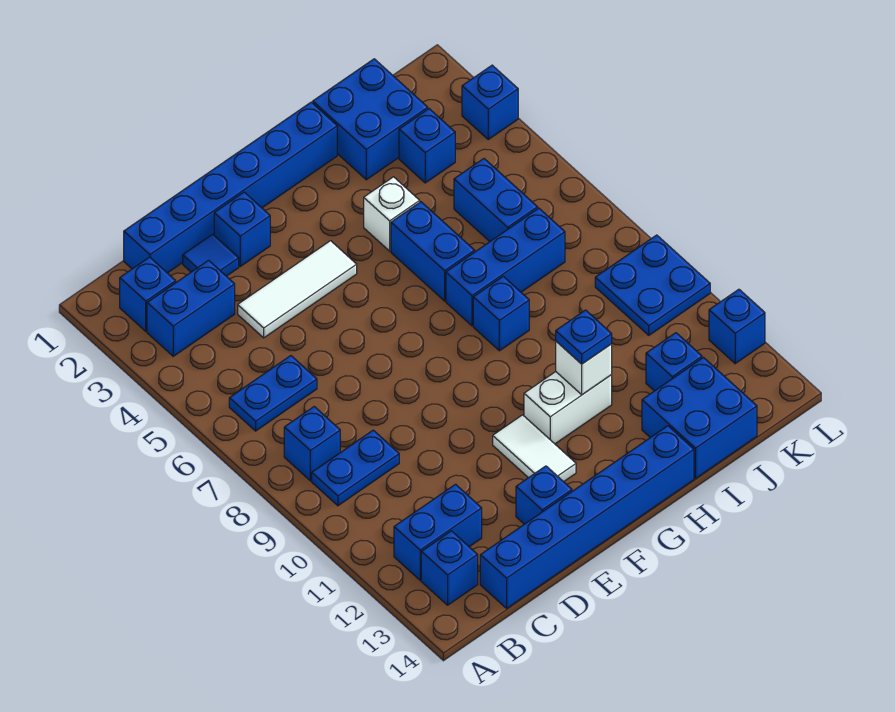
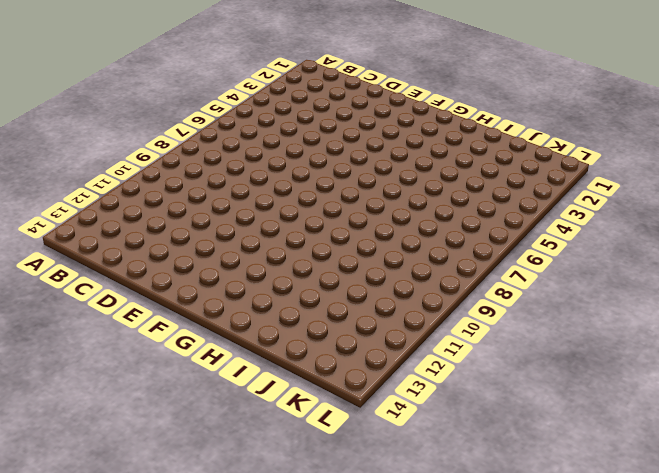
none -> blue 1x1 brick [120,257,176,331]
none -> blue 1x2 brick [147,260,235,356]
none -> blue 1x2 plate [229,356,317,431]

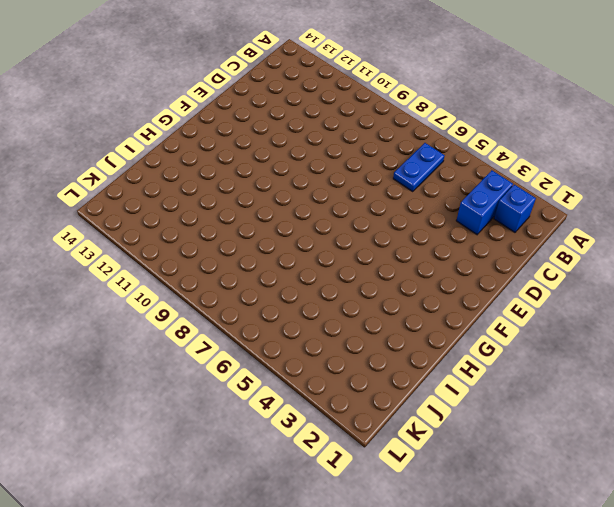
none -> blue 1x1 brick [284,407,340,481]
none -> blue 1x2 plate [312,430,399,506]
none -> blue 1x2 brick [394,484,482,580]

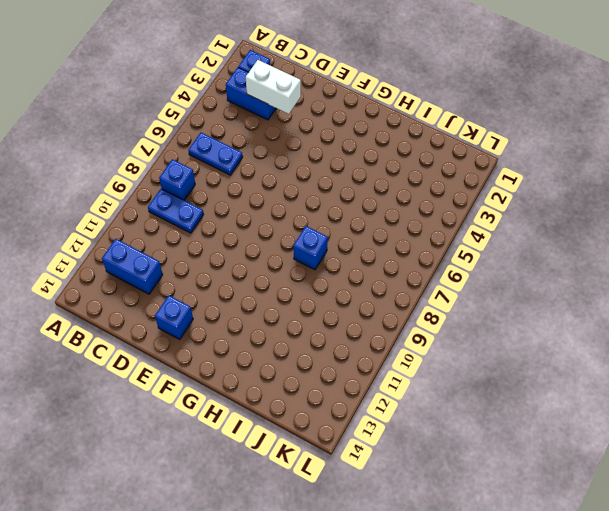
white 1x2 brick [246,60,301,114] -> white 1x2 brick moved to [524,372,612,444]
none -> blue 1x1 brick [421,531,478,605]
none -> blue 1x6 brick [124,102,337,273]
none -> blue 1x6 brick [480,426,694,608]

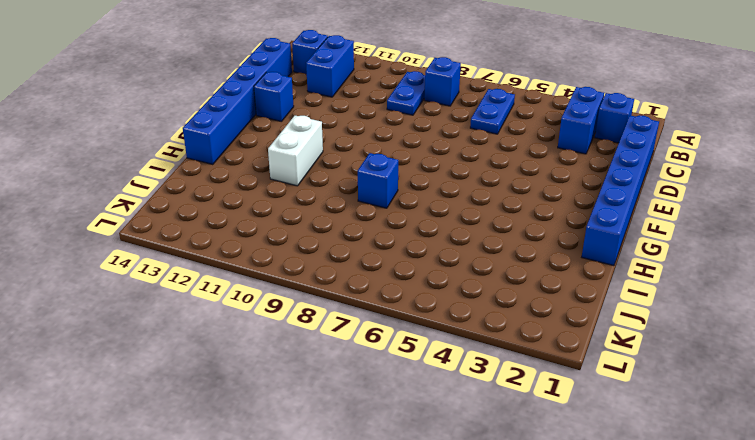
none -> blue 1x1 tile [183,234,239,276]
none -> white 1x3 tile [238,241,357,338]
none -> blue 1x1 brick [214,192,270,266]

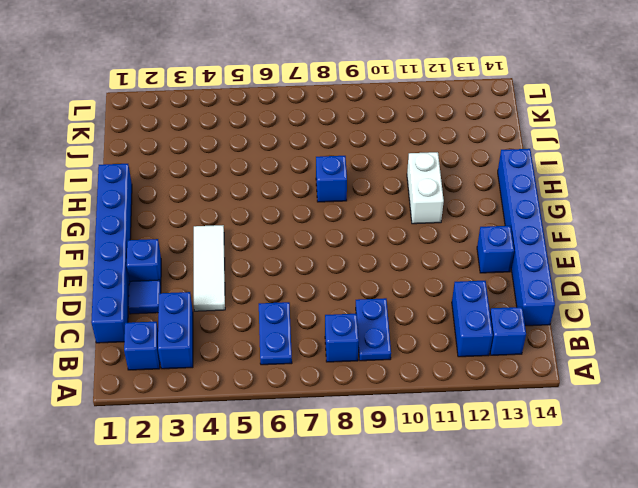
none -> white 1x2 tile [493,415,576,482]
none -> white 1x1 brick [364,177,420,251]
none -> blue 1x2 brick [391,202,475,301]

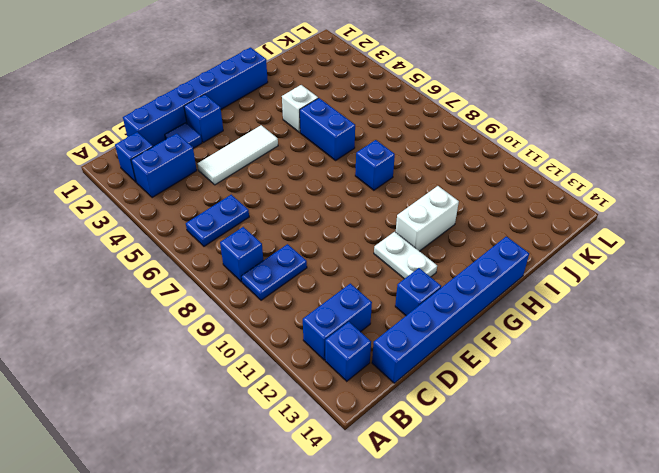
white 1x2 plate [374,232,437,279] -> white 1x2 tile [493,415,576,482]
none -> blue 1x3 brick [446,208,565,326]
none -> blue 2x2 brick [313,59,428,180]
none -> blue 2x2 brick [642,358,757,478]

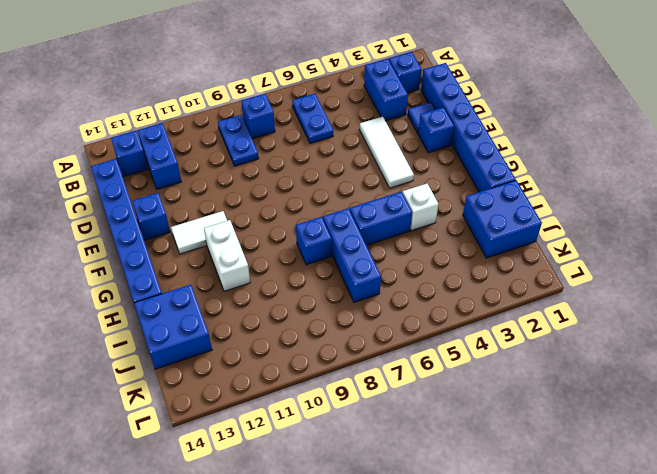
none -> blue 1x1 brick [399,109,455,183]
none -> blue 1x2 brick [454,159,538,241]
none -> blue 1x1 brick [646,333,702,391]

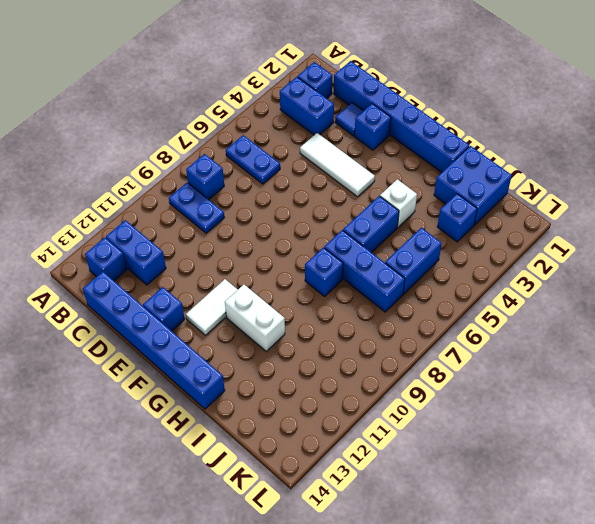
none -> blue 2x2 brick [642,358,757,478]
none -> blue 1x1 brick [646,333,702,391]
none -> blue 2x2 plate [595,235,710,335]

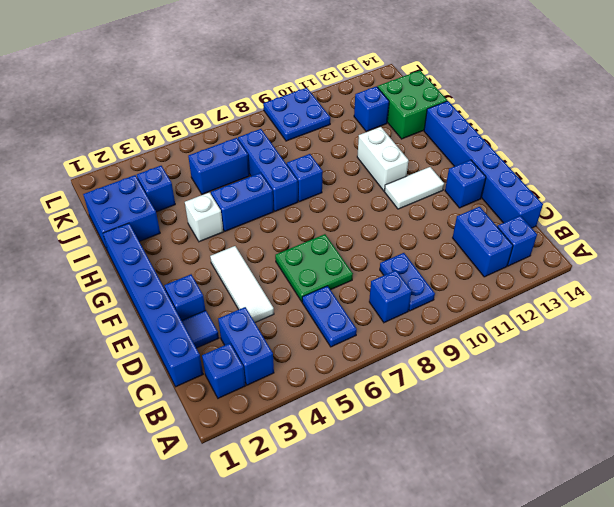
green 2x2 plate [275,234,353,302] -> none
green 2x2 brick [378,70,447,139] -> blue 2x2 brick [642,358,757,478]
none -> blue 1x1 brick [462,65,518,139]
none -> blue 1x1 brick [709,289,765,364]
none -> white 1x1 brick [556,341,612,395]

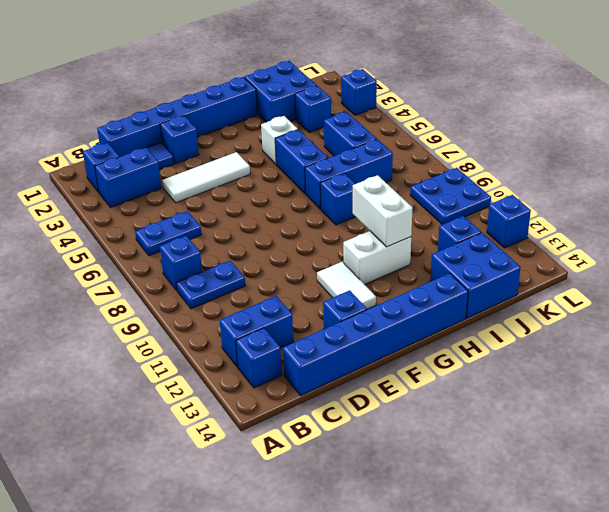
white 1x2 brick [353,175,413,247] -> white 1x1 brick [556,341,612,395]
none -> blue 1x1 plate [556,310,612,364]

